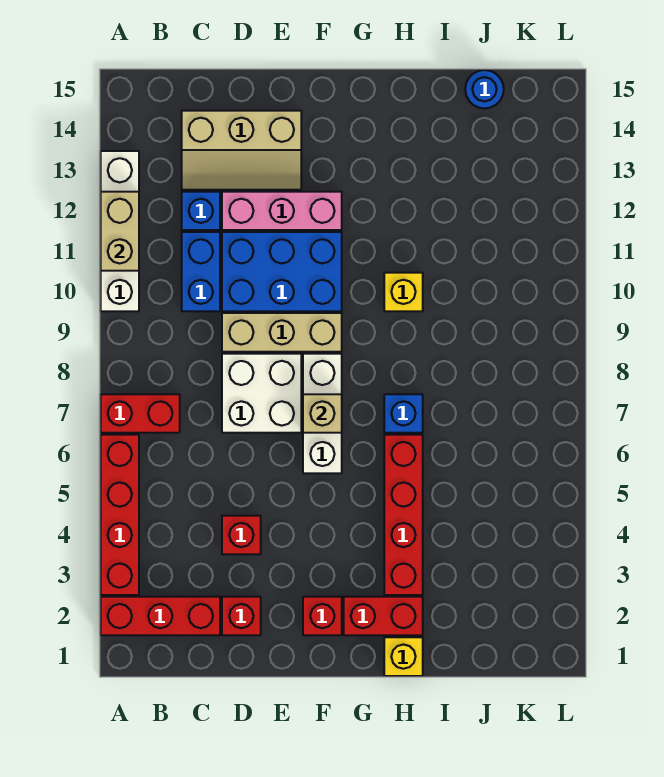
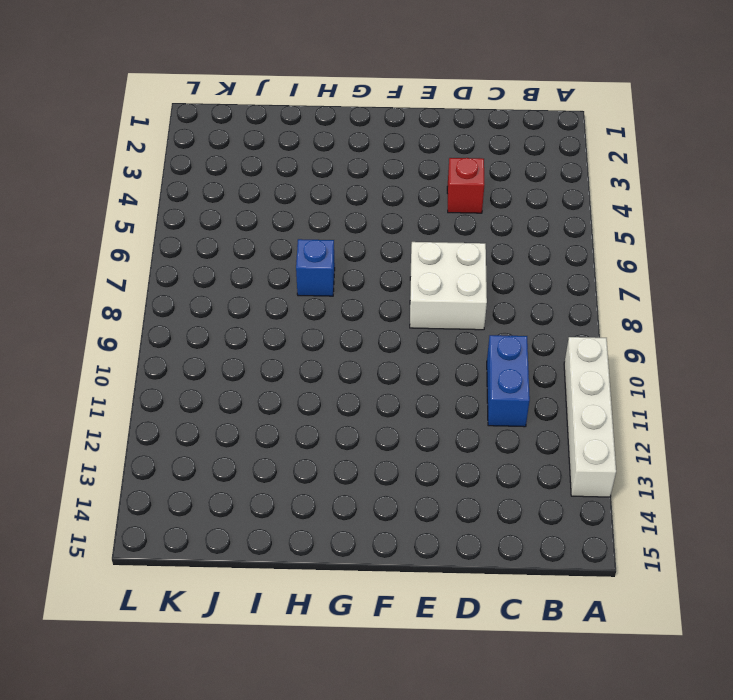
none -> red 1x3 brick [101,597,220,635]
none -> red 1x4 brick [101,435,139,595]
none -> red 1x2 brick [101,394,180,433]

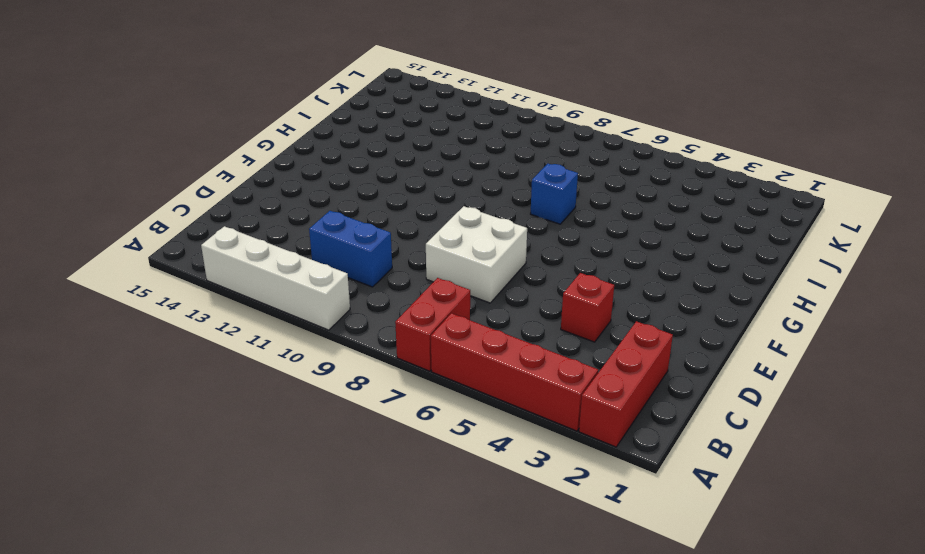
none -> blue 1x1 brick [182,192,220,230]
none -> tan 2x3 slope [182,111,301,190]
none -> red 1x1 brick [222,597,261,635]

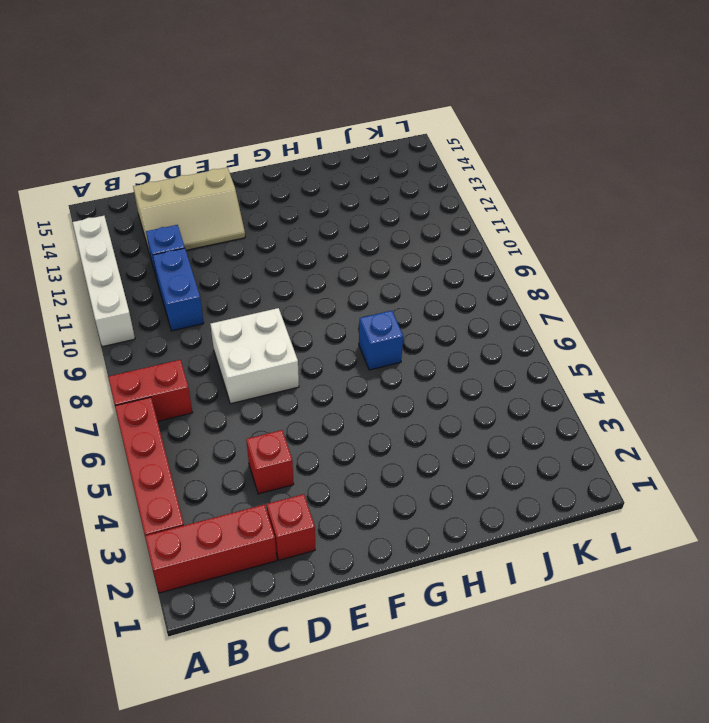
none -> tan 1x3 brick [222,313,342,352]
none -> blue 2x3 brick [222,232,342,311]
none -> pink 1x3 brick [222,192,342,230]

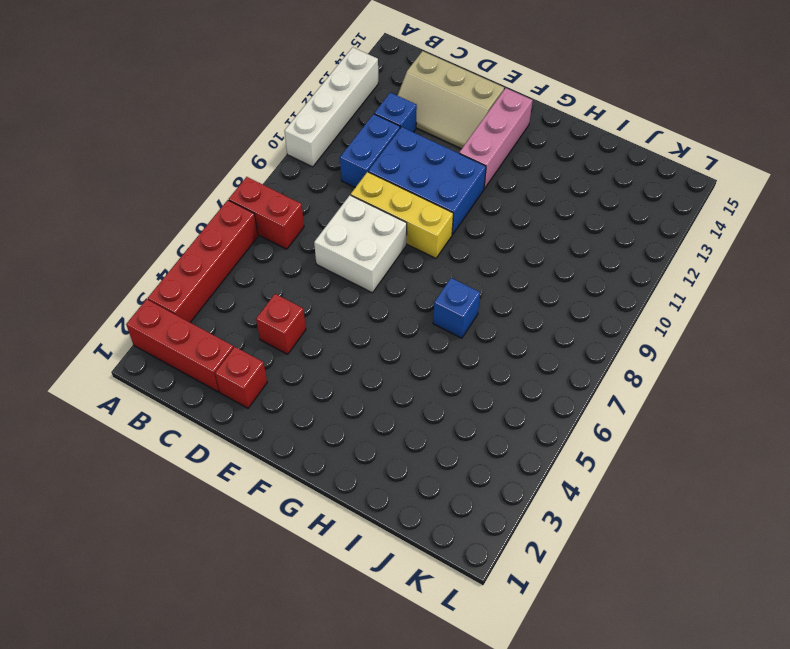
yellow 1x3 brick [351,172,453,258] -> tan 1x3 brick [222,313,342,352]
pink 1x3 brick [459,88,533,189] -> pink 1x3 brick turned to [222,192,342,230]
none -> red 1x1 brick [303,597,342,635]
none -> white 1x3 brick [303,354,342,473]
none -> red 1x2 brick [344,597,423,635]

